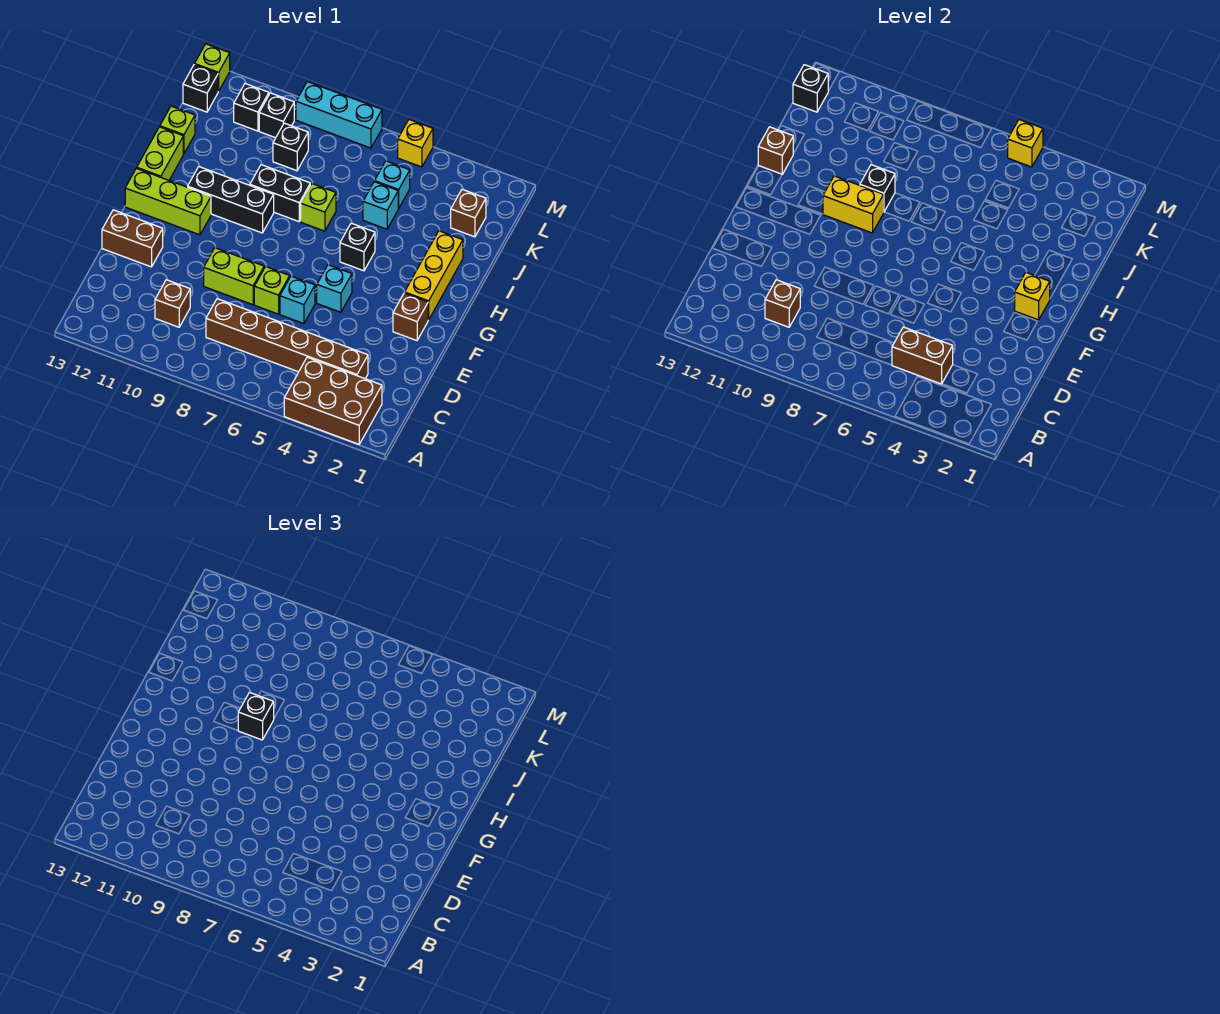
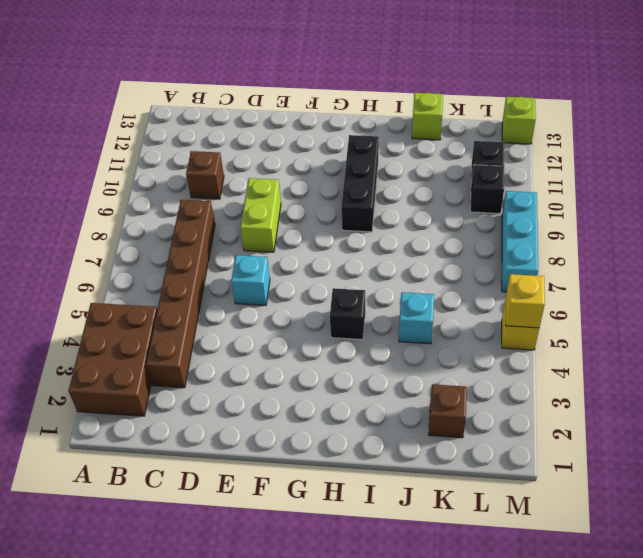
none -> lime 1x1 brick [254,267,290,314]
none -> brown 1x2 brick [102,210,163,267]
none -> brown 1x1 brick [393,293,428,341]
none -> cyan 1x1 brick [317,265,352,312]

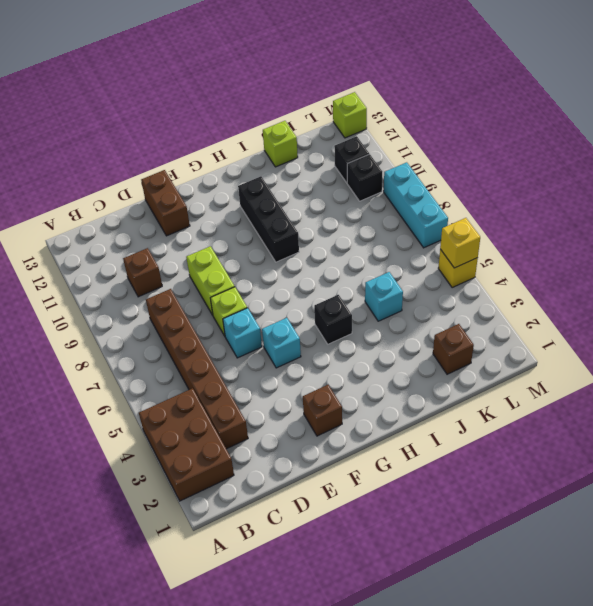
none -> yellow 1x3 brick [405,231,463,320]
none -> lime 1x3 brick [125,168,211,235]
none -> lime 1x2 brick [137,127,183,180]
none -> lime 1x1 brick [301,184,336,231]

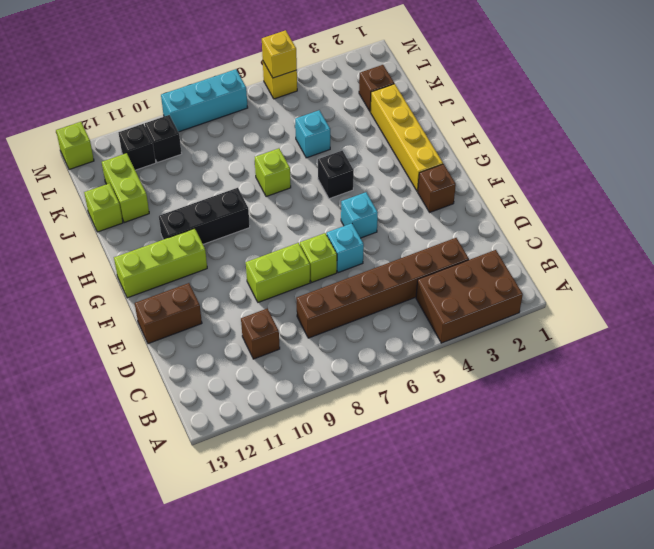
yellow 1x4 brick [370,84,443,192] -> yellow 1x3 brick [405,231,463,320]
lime 1x2 brick [102,153,149,223] -> lime 1x2 brick moved to [137,127,183,180]
none -> black 1x2 brick [250,165,310,221]
none -> cyan 1x1 brick [375,161,410,208]
none -> black 1x1 brick [273,123,308,171]
none -> black 1x1 brick [183,65,218,112]

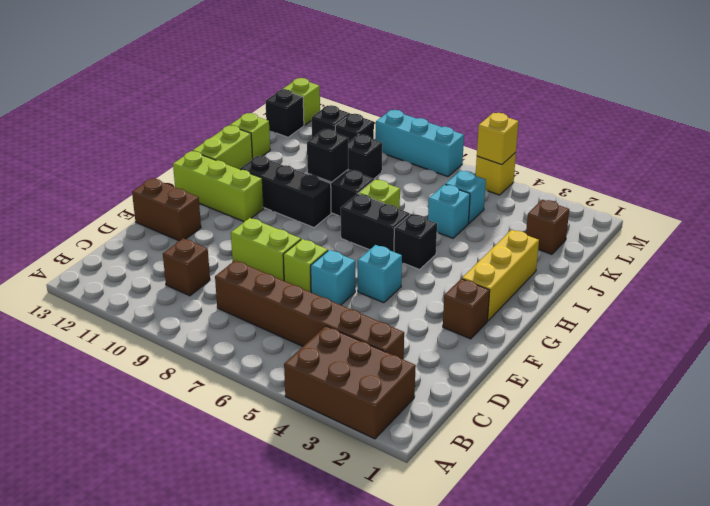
black 1x2 brick [341,194,410,252] -> none
none -> brown 1x2 brick [892,327,953,384]
none -> brown 1x1 brick [765,280,800,327]
none -> yellow 1x1 brick [1015,272,1050,320]
none -> yellow 1x2 brick [823,176,884,233]

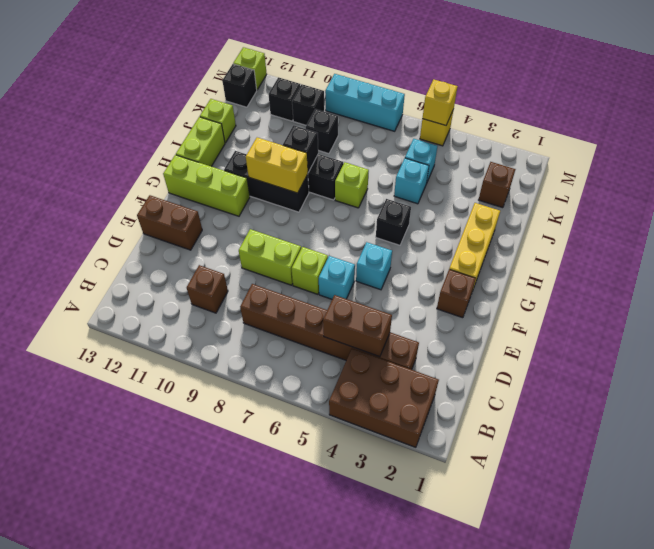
none -> brown 1x1 brick [765,280,800,327]
none -> yellow 1x1 brick [1015,272,1050,320]
none -> brown 1x1 brick [758,127,793,174]
none -> black 1x1 brick [793,65,828,112]

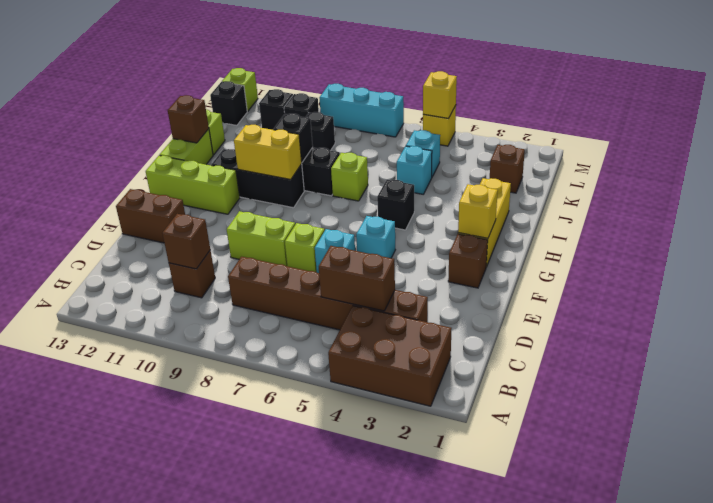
none -> black 1x1 brick [793,65,828,112]
none -> black 1x1 brick [238,692,274,740]

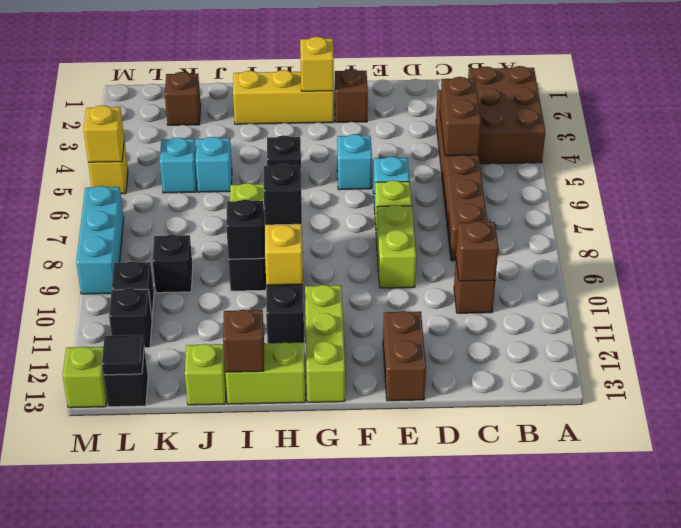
black 1x1 tile [102,335,144,375] -> black 1x1 brick [793,65,828,112]

